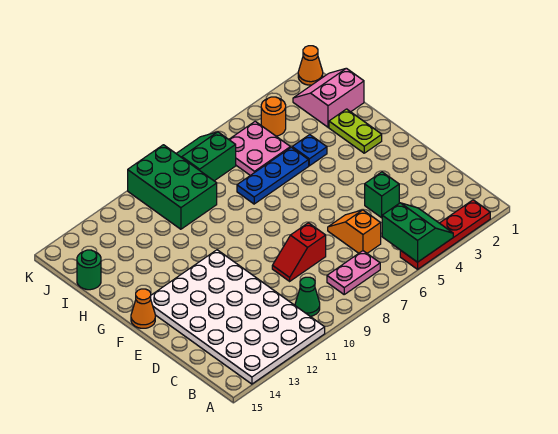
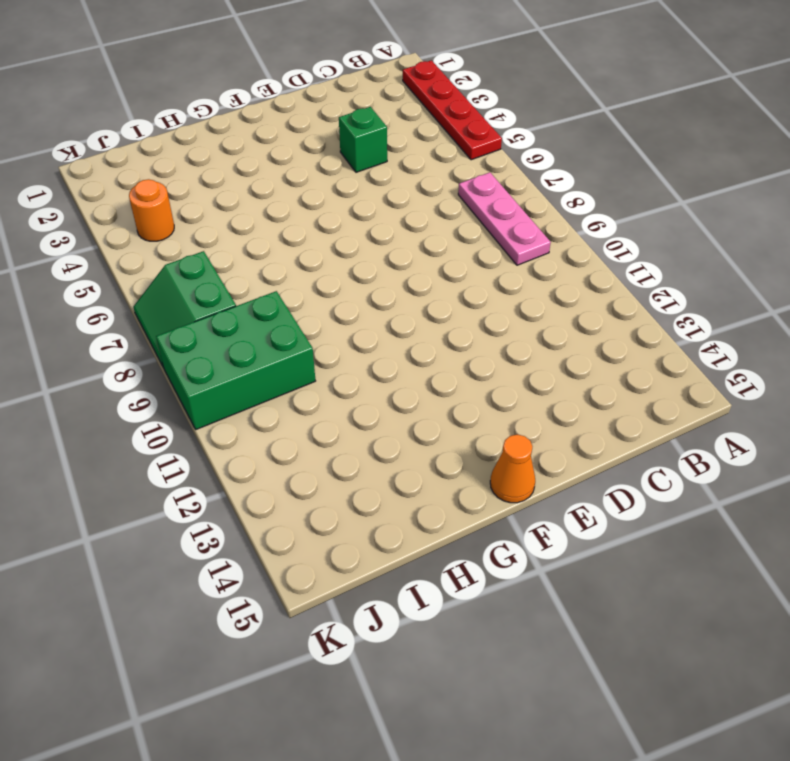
pink 1x3 plate [458,172,551,265] -> pink 1x2 plate [327,251,380,294]
none -> white 4x6 plate [151,250,325,384]
none -> green 1x1 cone [295,277,320,316]
none -> orange 1x2 slope [328,210,381,253]

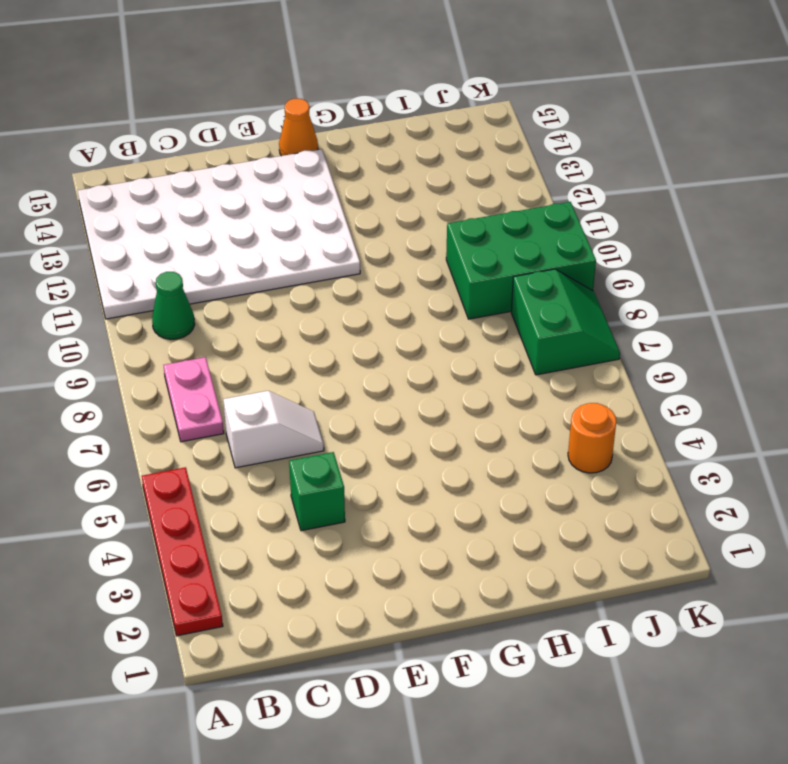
white 1x2 slope [223,391,324,468] -> orange 1x2 slope [328,210,381,253]
none -> red 1x2 slope [272,223,326,281]
none -> lime 1x2 plate [329,109,382,153]
none -> blue 1x1 plate [292,135,327,166]

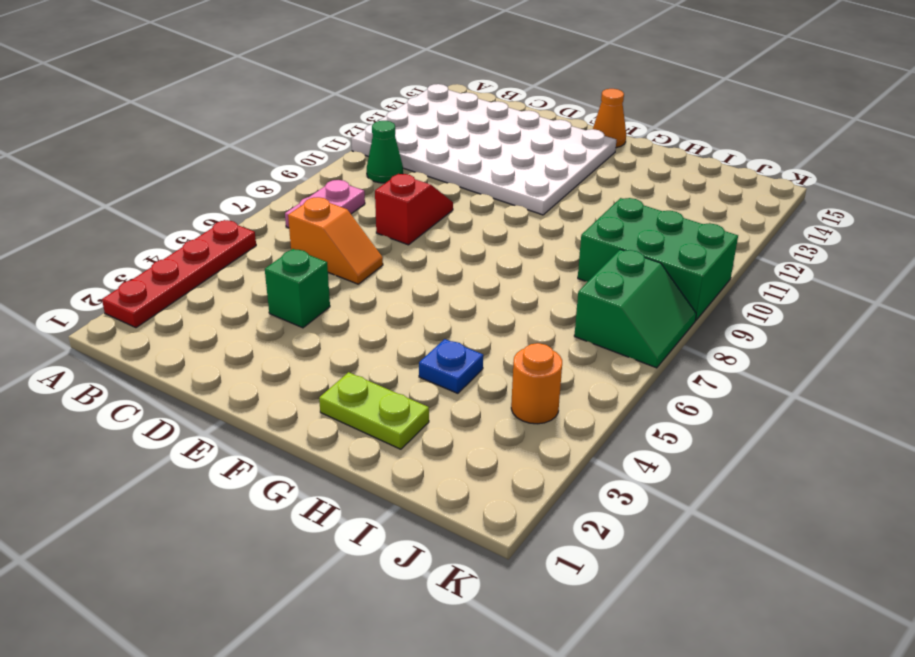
none -> blue 1x3 plate [237,147,309,204]
none -> pink 2x2 slope [293,68,364,127]
none -> pink 2x2 plate [229,121,290,175]

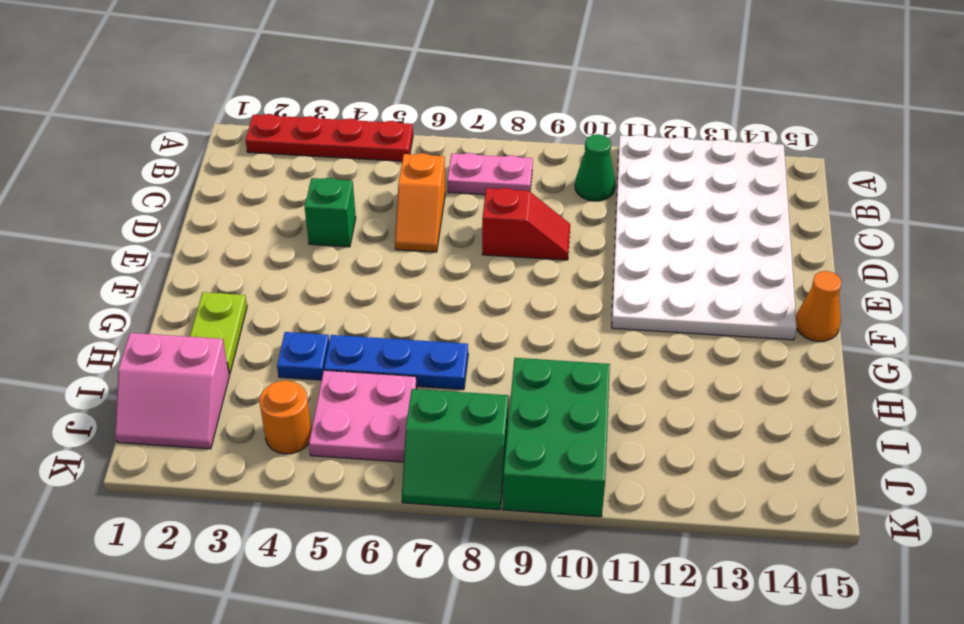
none -> green 1x1 round brick [77,250,101,290]
none -> orange 1x1 cone [298,46,323,85]
none -> green 2x2 slope [382,203,453,262]

